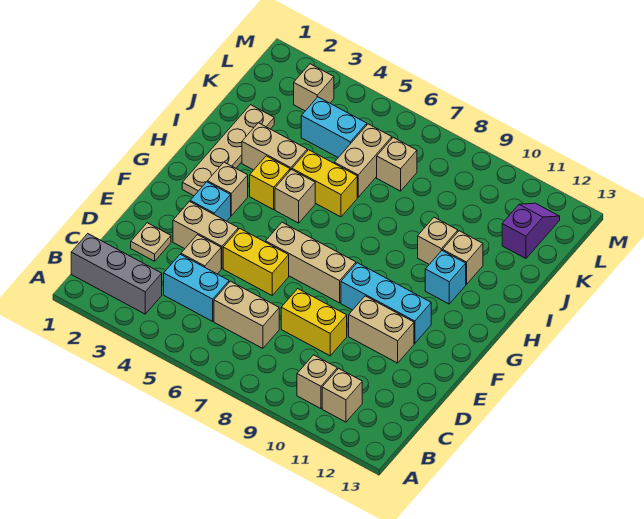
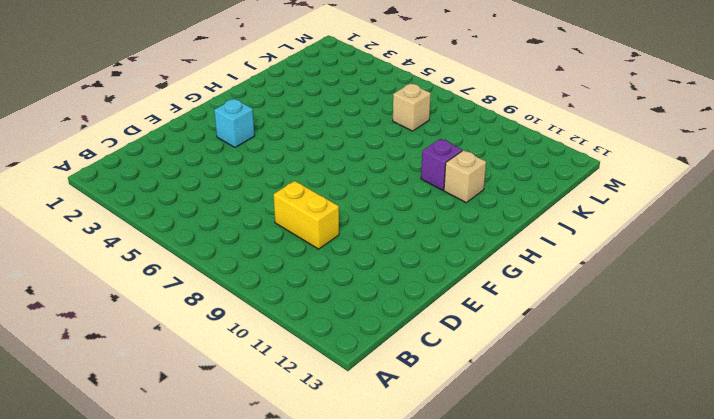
purple 1x1 brick [421,139,462,190] -> tan 1x1 brick [418,217,458,264]
none -> grey 1x3 brick [71,234,162,314]
none -> tan 1x1 brick [297,355,337,409]
none -> tan 1x1 brick [322,368,362,422]

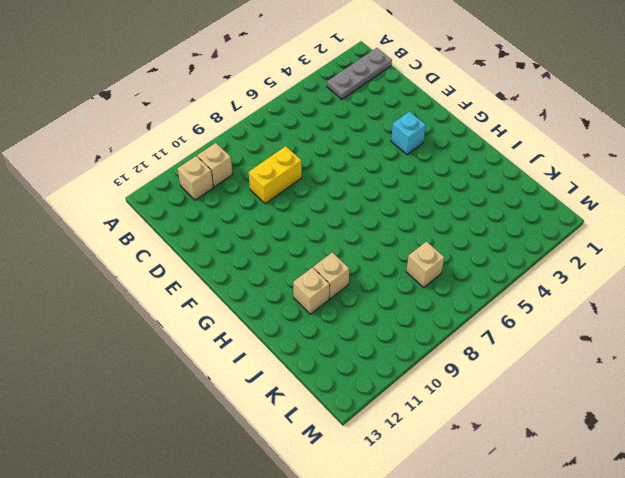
grey 1x3 plate [327,48,392,99] -> grey 1x3 brick [71,234,162,314]
none -> cyan 1x2 brick [164,254,229,321]
none -> tan 1x2 brick [214,281,279,348]
none -> tan 1x1 plate [131,223,171,261]

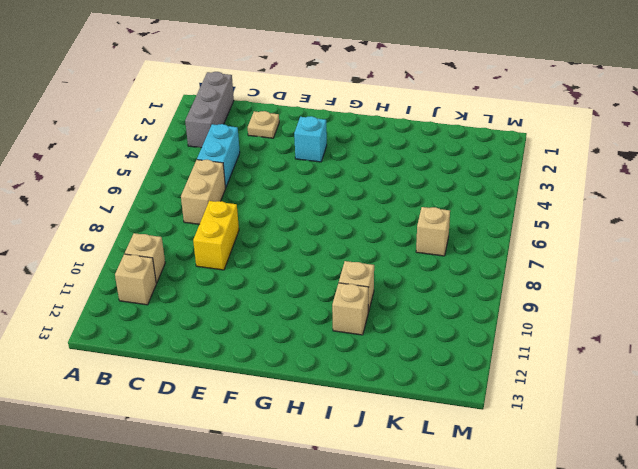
none -> tan 1x1 brick [181,235,221,274]
none -> tan 1x2 brick [173,202,238,269]
none -> yellow 1x2 brick [223,229,289,295]

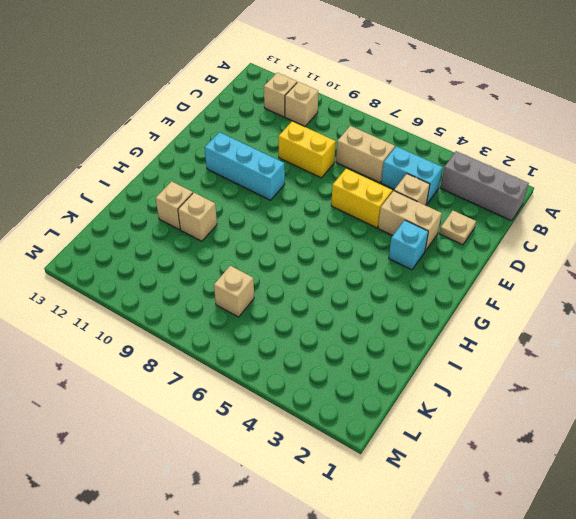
none -> tan 1x2 brick [349,296,414,363]
none -> tan 1x3 brick [266,222,356,303]
none -> tan 1x4 plate [182,105,274,196]

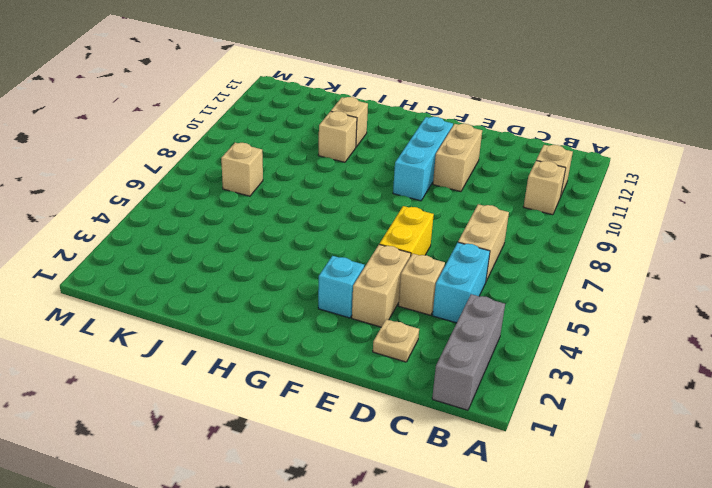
none -> yellow 1x2 brick [281,289,347,356]
none -> tan 1x3 brick [266,222,356,303]
none -> tan 1x4 plate [182,105,274,196]

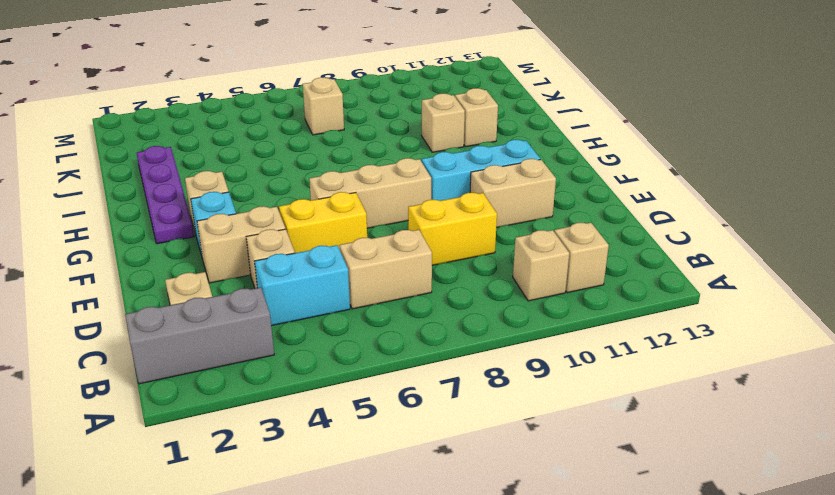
purple 1x4 plate [137,146,194,244] -> tan 1x4 plate [182,105,274,196]
none -> yellow 1x1 brick [250,156,290,210]
none -> tan 1x1 brick [275,169,315,223]
none -> cyan 1x1 brick [425,250,466,304]

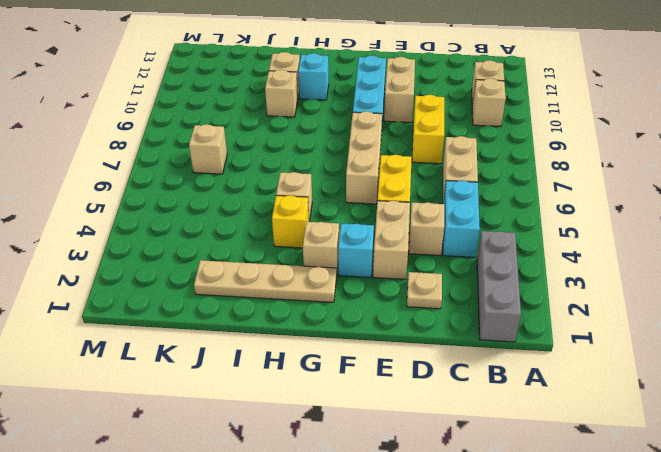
none -> tan 1x2 brick [242,123,307,170]
none -> yellow 1x2 brick [292,150,357,217]
none -> tan 1x2 brick [334,124,392,197]

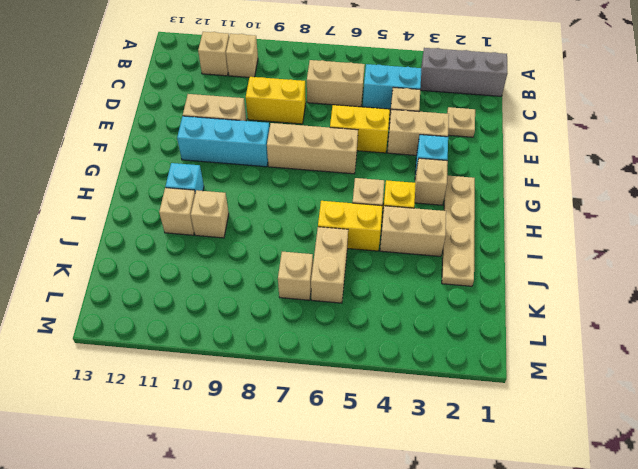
none -> cyan 1x2 brick [301,97,367,158]
none -> purple 1x2 slope [502,203,560,258]
none -> tan 1x1 brick [294,64,334,111]

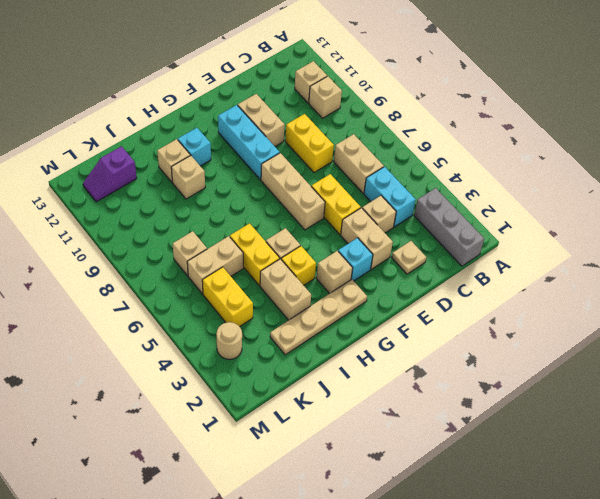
yellow 1x2 brick [202,267,253,327] -> cyan 1x2 brick [301,97,367,158]
tan 1x1 round brick [216,322,242,359] -> tan 1x1 brick [294,64,334,111]

